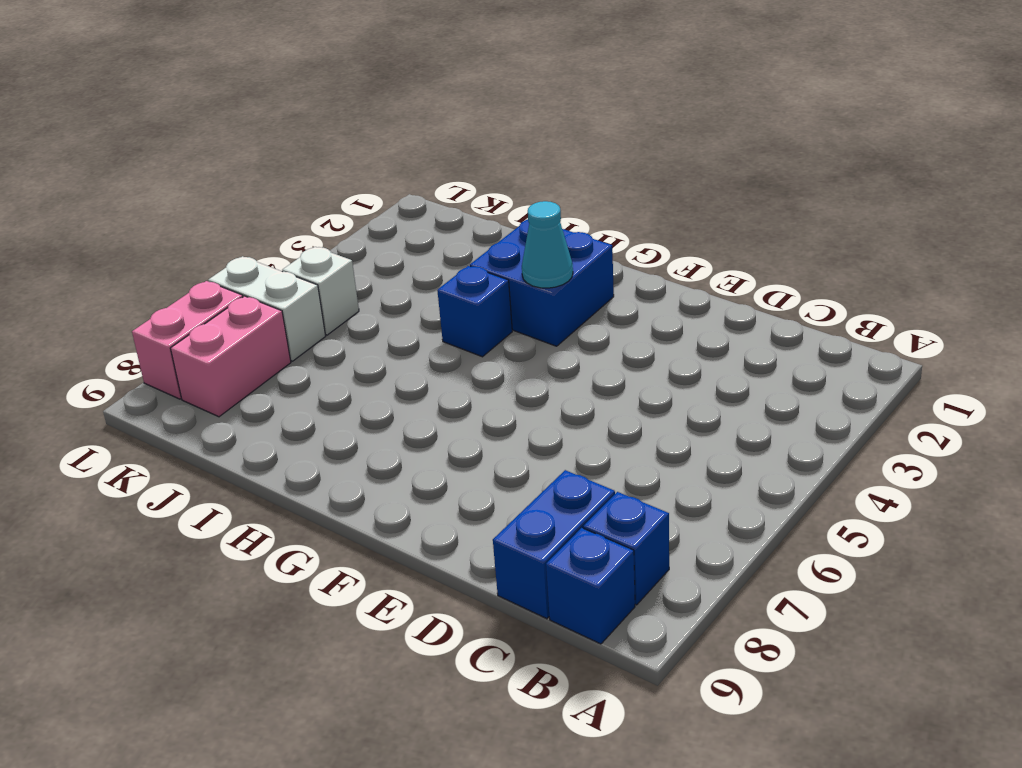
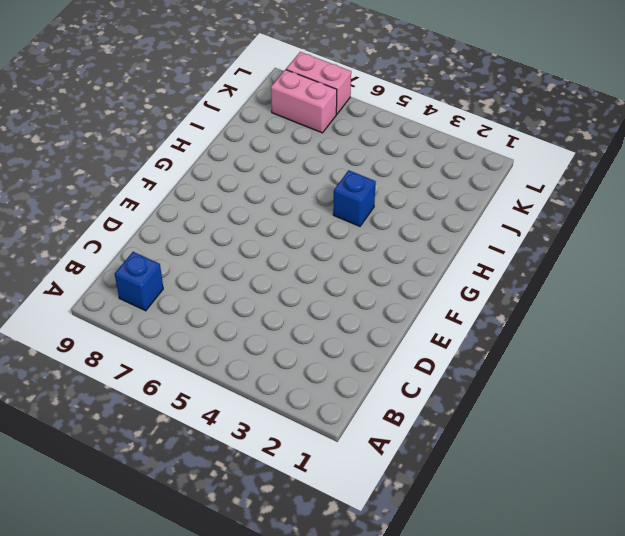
none -> blue 1x1 brick [546,528,635,644]
none -> blue 1x2 brick [493,470,615,619]

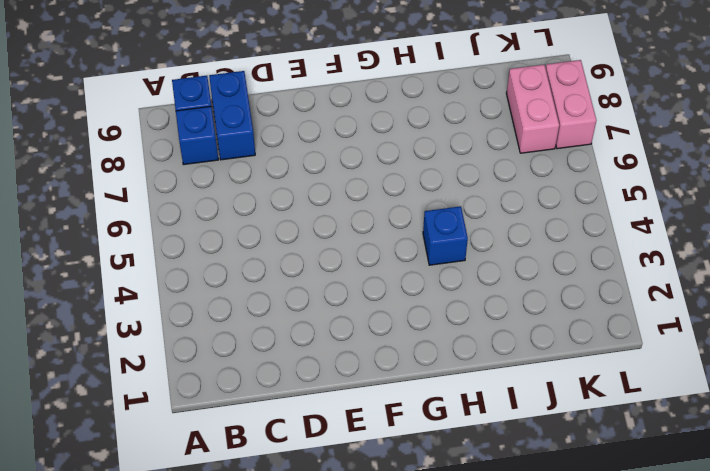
none -> blue 2x2 brick [470,220,614,346]
none -> white 1x1 brick [282,247,359,335]

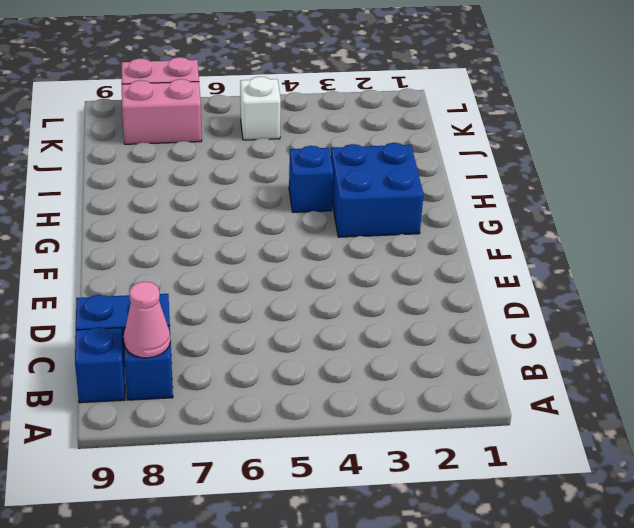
pink 1x1 cone [124,282,170,358] -> none
none -> white 1x2 brick [208,256,326,361]
none -> cyan 1x1 cone [522,201,573,288]

